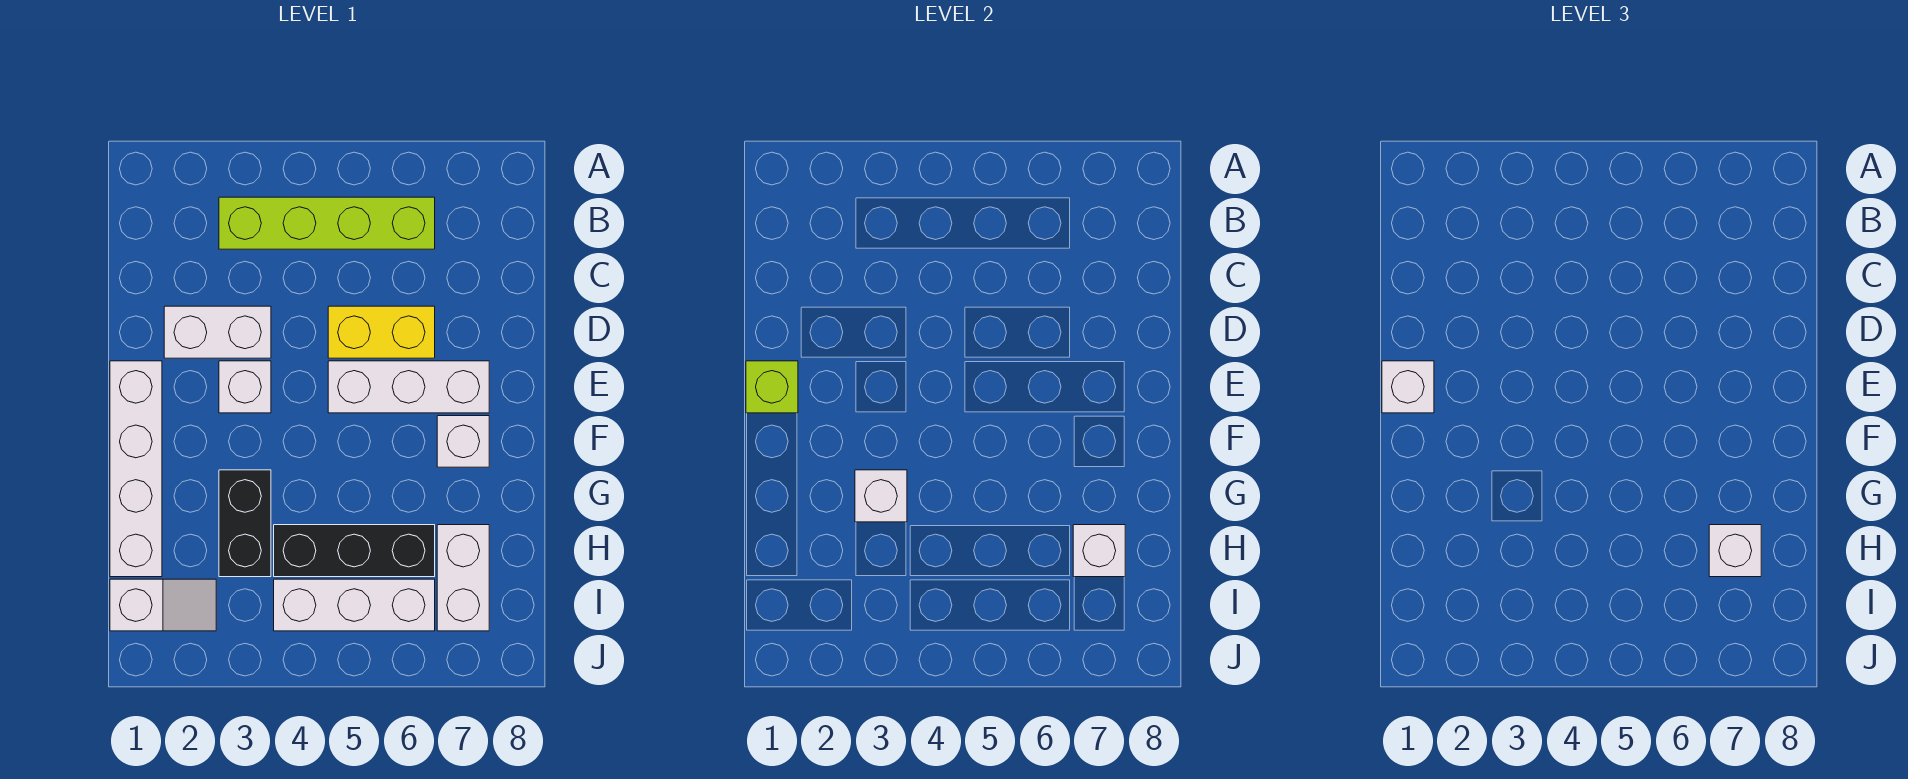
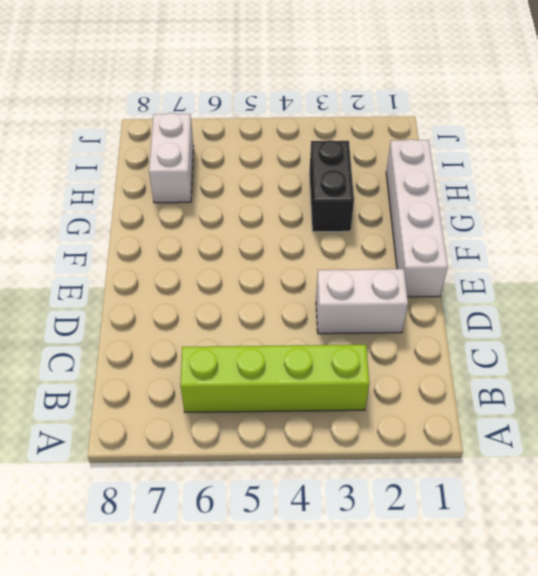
none -> yellow 1x2 brick [328,306,435,358]
none -> white 1x1 brick [219,361,271,413]
none -> white 1x3 brick [328,361,489,413]

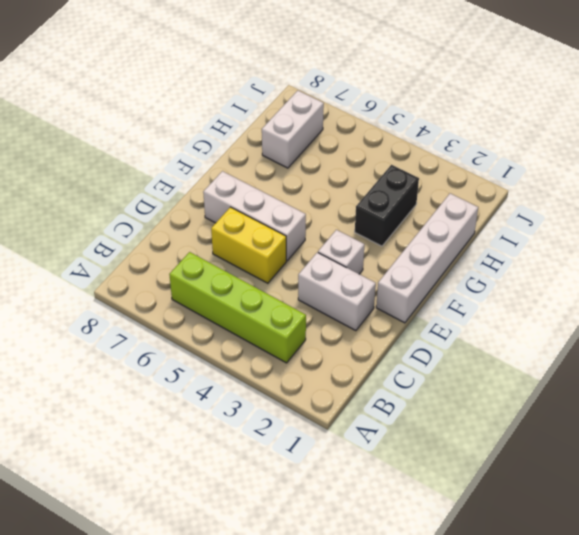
none -> white 1x1 brick [437,416,489,467]
none -> black 1x3 brick [274,525,435,577]
none -> white 1x2 slope [110,579,216,631]

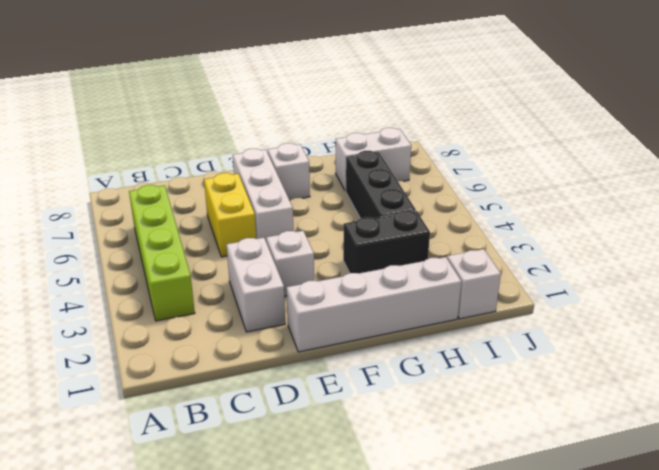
none -> white 1x3 brick [274,579,435,631]
none -> lime 1x1 brick [746,361,798,413]
none -> white 1x1 brick [855,470,907,522]

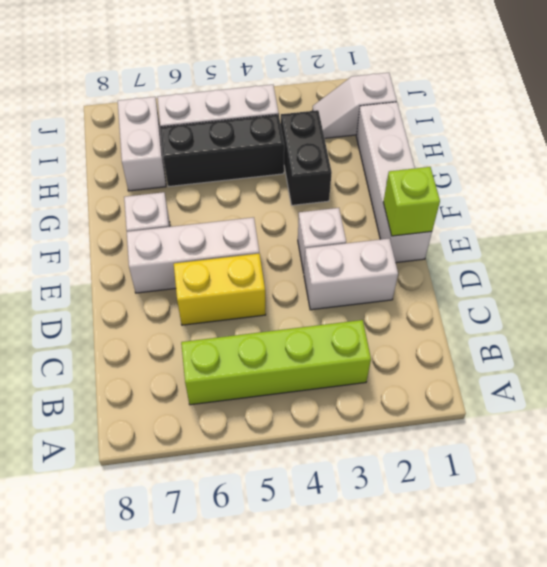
none -> white 1x1 brick [855,470,907,522]
none -> white 1x1 brick [1073,525,1125,577]
none -> white 1x1 brick [1382,361,1434,413]

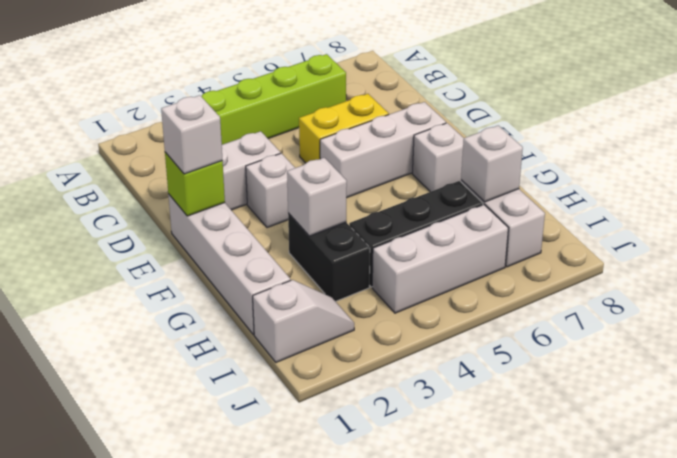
none -> white 1x1 brick [1709,525,1761,577]

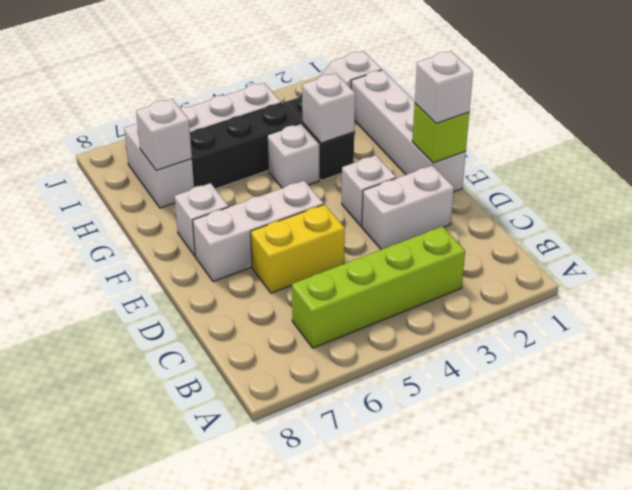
white 1x1 brick [267,124,319,188] -> white 1x1 brick moved to [1709,525,1761,577]

